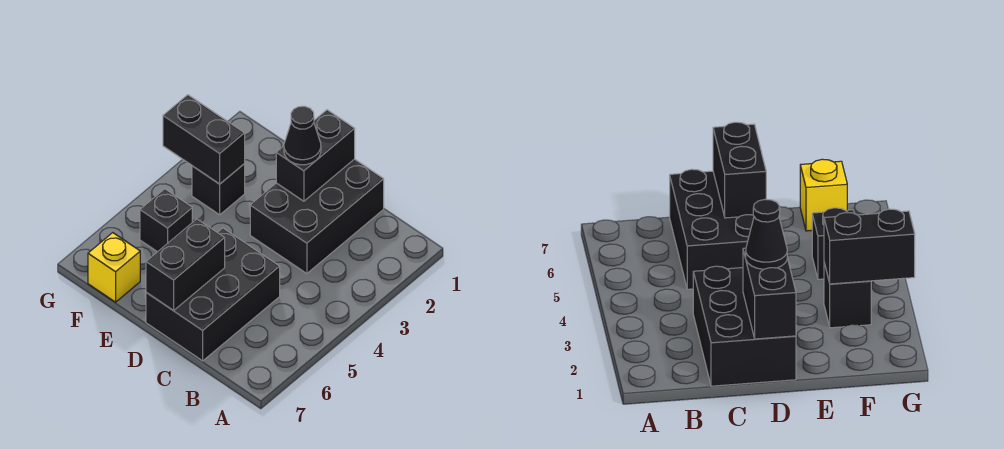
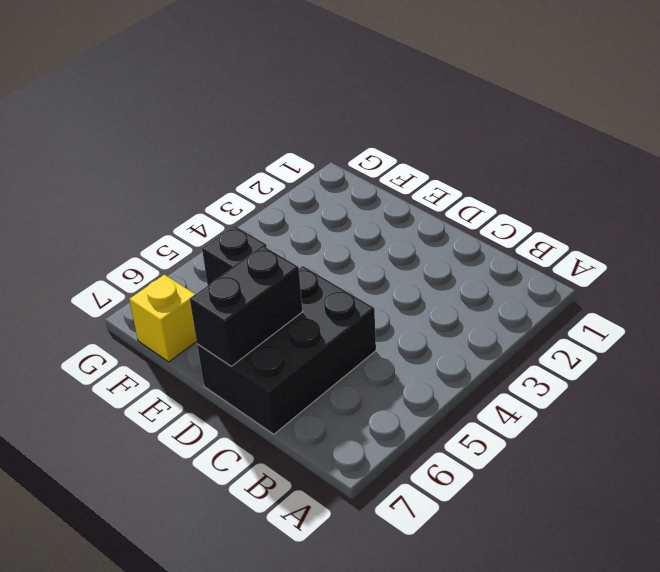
none -> black 2x3 brick [250,159,384,274]
none -> black 1x1 brick [192,164,245,215]

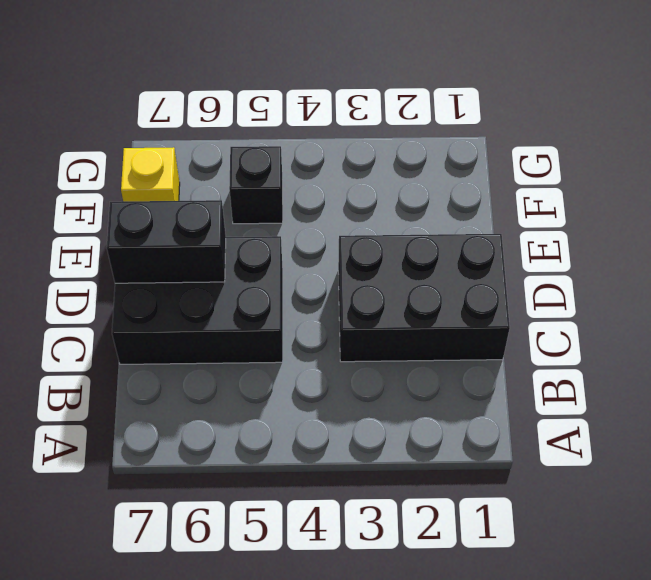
none -> black 1x1 brick [192,164,245,215]
none -> black 1x2 brick [276,110,355,201]

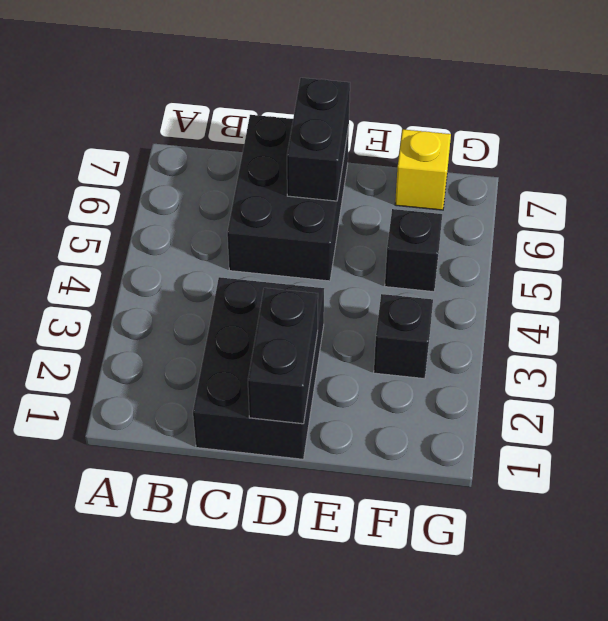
none -> black 1x2 brick [163,95,245,184]
none -> black 1x1 cone [284,106,321,165]

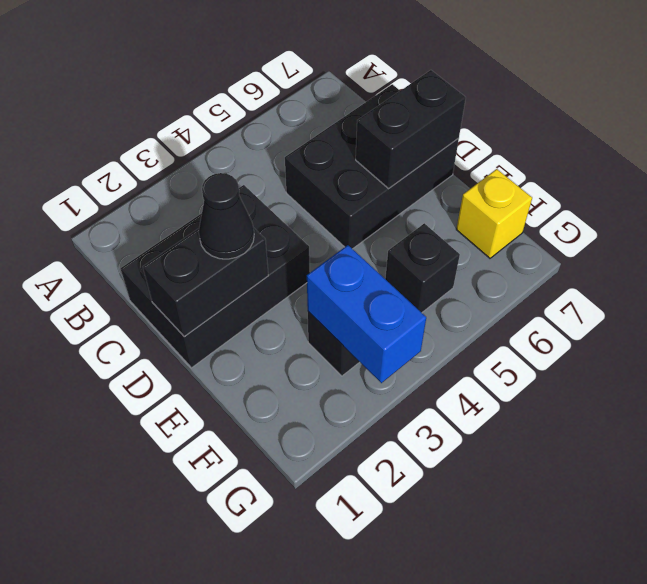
blue 1x2 brick [307,245,426,383] -> black 1x2 brick [163,95,245,184]

